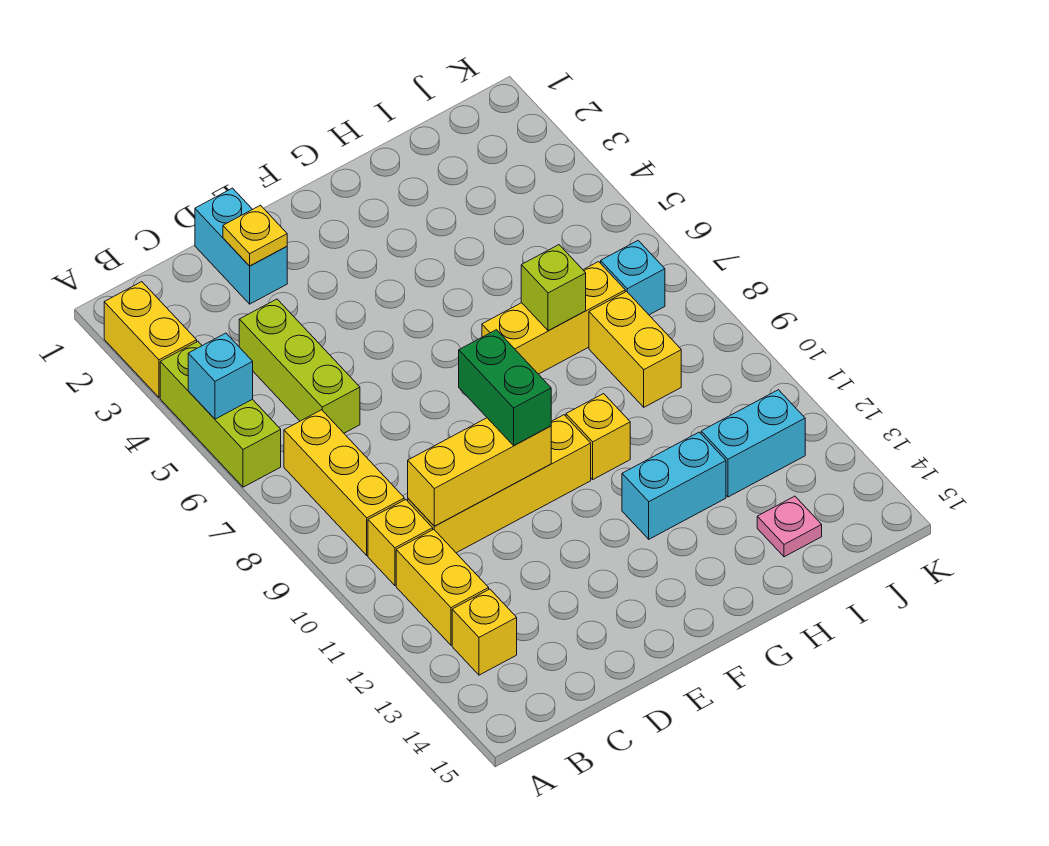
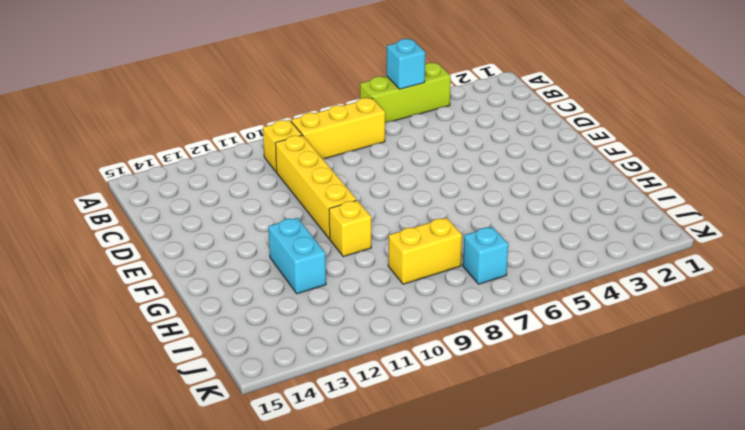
none -> yellow 1x2 brick [104,282,197,397]
none -> yellow 1x2 brick [396,529,489,645]
none -> yellow 1x1 brick [452,589,517,675]

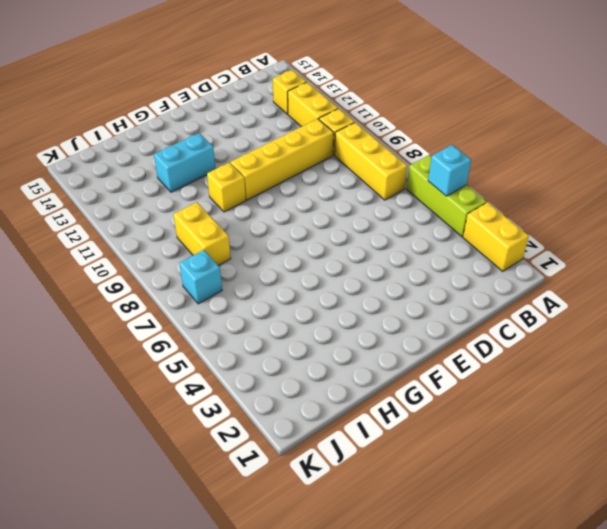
none -> lime 1x3 brick [239,299,360,433]
none -> cyan 1x2 brick [195,188,287,304]
none -> yellow 1x3 brick [482,262,625,374]

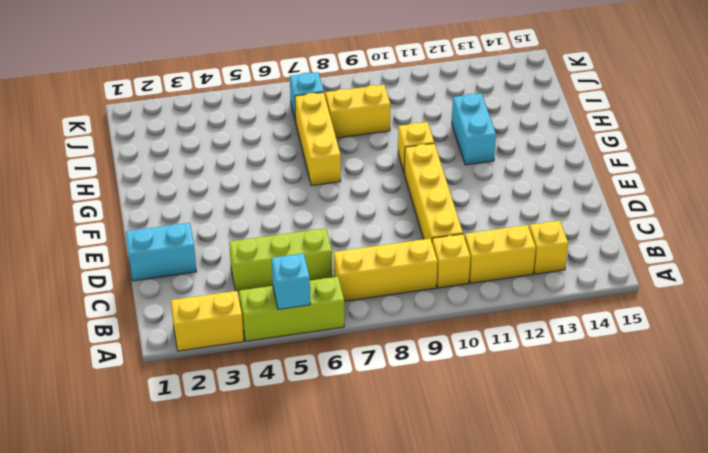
none -> cyan 1x2 brick [701,390,805,497]
none -> pink 1x1 plate [757,496,822,557]
none -> yellow 1x3 brick [408,418,551,526]

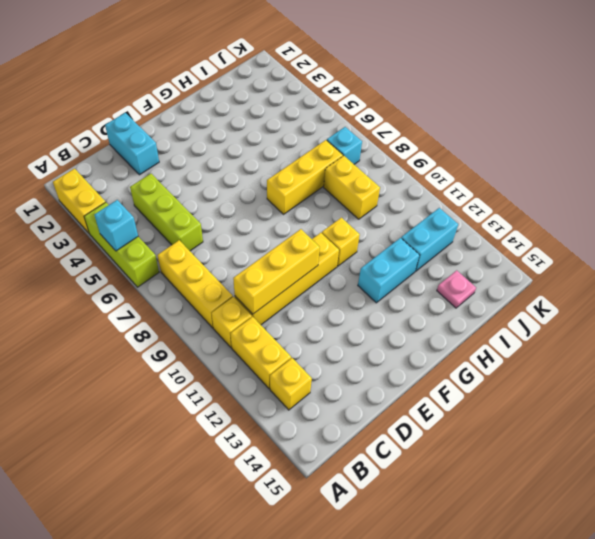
none -> yellow 1x1 plate [223,205,287,266]
none -> lime 1x1 brick [521,245,586,331]
none -> green 1x2 brick [459,330,551,446]

